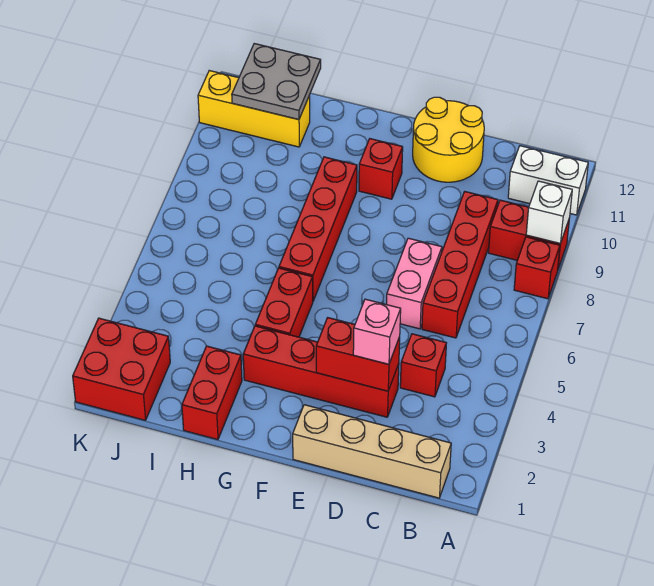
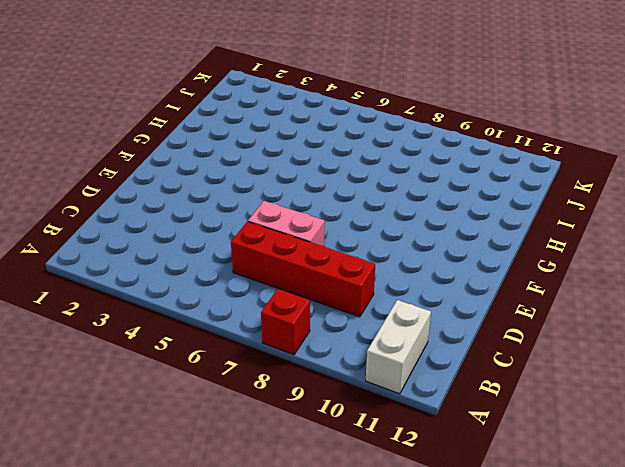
none -> red 1x2 brick [489,200,569,269]
none -> tan 1x4 brick [293,405,451,498]
none -> red 1x1 brick [400,334,446,397]

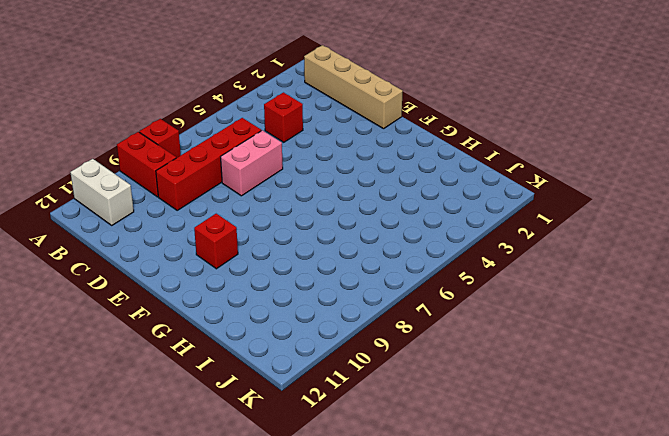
none -> red 1x4 brick [243,326,399,417]
none -> yellow 2x2 round brick [413,97,484,182]
none -> red 1x2 brick [255,268,313,337]

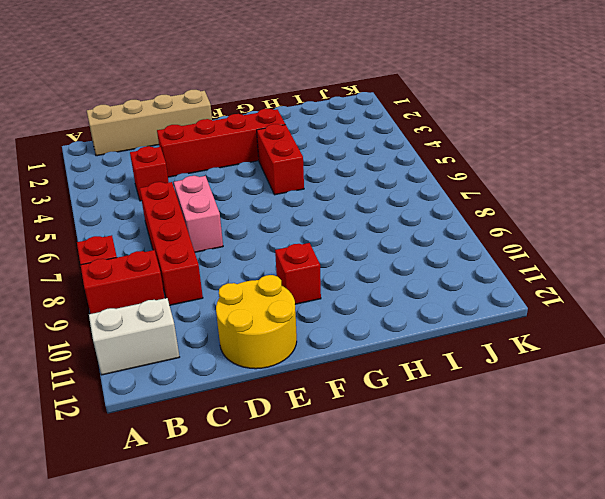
none -> red 1x4 brick [279,157,357,301]
none -> red 1x2 brick [182,346,242,440]
none -> yellow 1x3 brick [198,71,310,147]

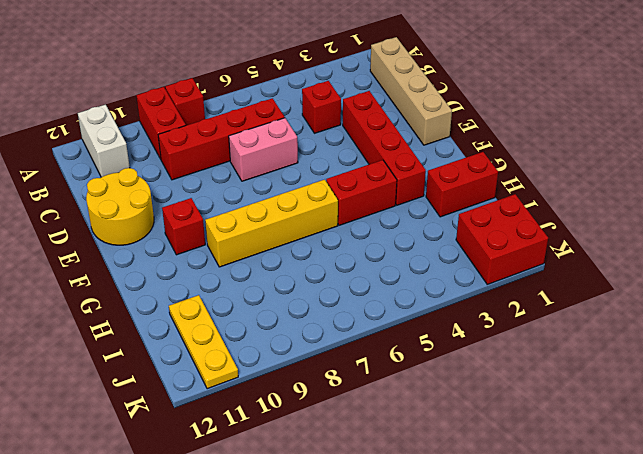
yellow 1x4 brick [205,179,338,267] -> red 1x4 brick [279,157,357,301]
yellow 1x3 plate [169,295,238,389] -> yellow 1x3 brick [198,71,310,147]
none -> white 1x1 brick [526,181,572,244]
none -> red 1x2 brick [316,318,400,391]
none -> grey 2x2 plate [232,44,321,120]

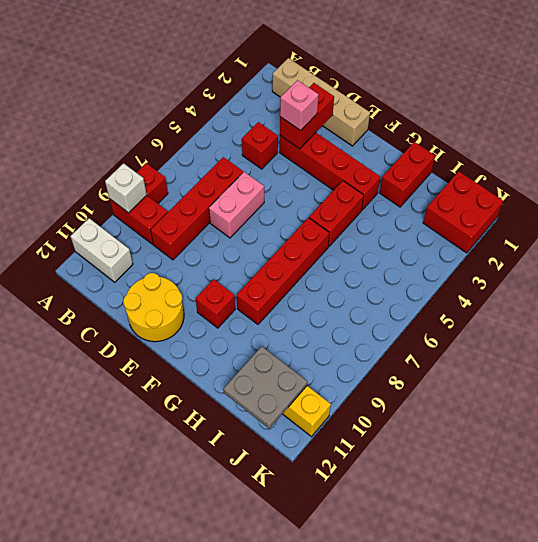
red 1x2 brick [280,83,334,149] -> red 1x2 brick turned to [316,318,400,391]

